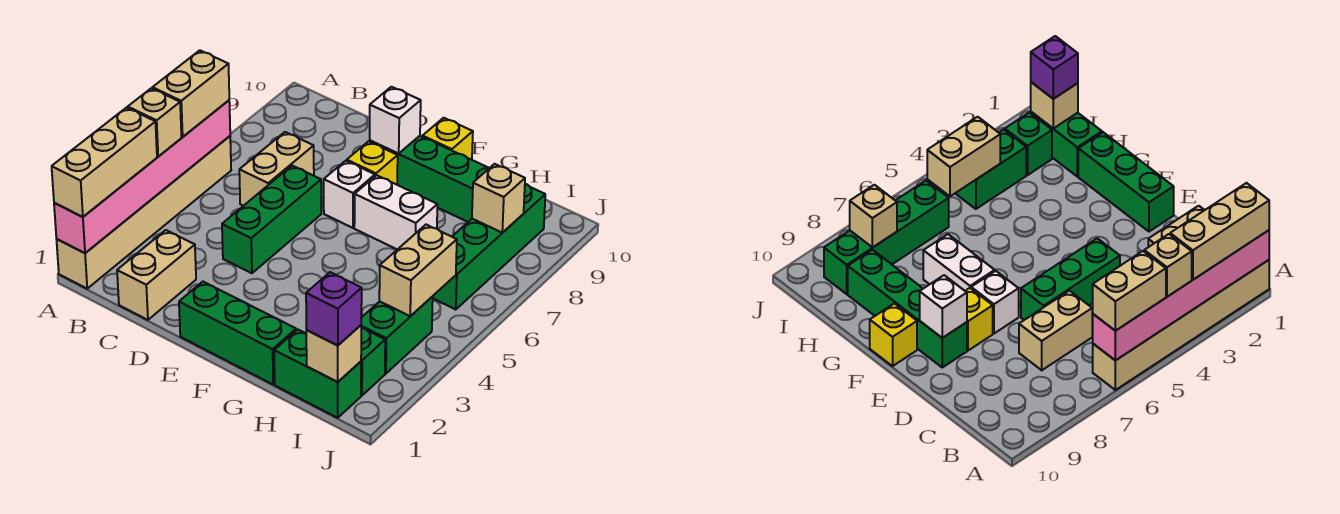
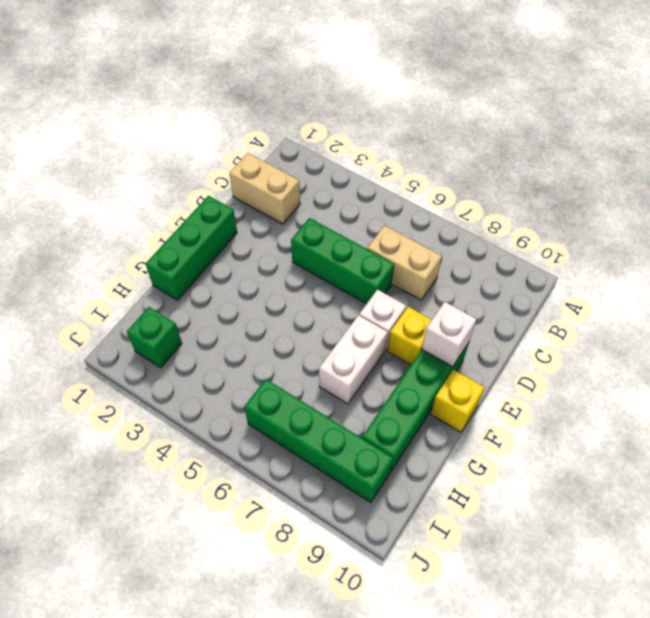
none -> tan 1x6 brick [56,136,231,288]
none -> green 1x2 brick [274,330,361,418]
none -> green 1x2 brick [361,297,433,374]

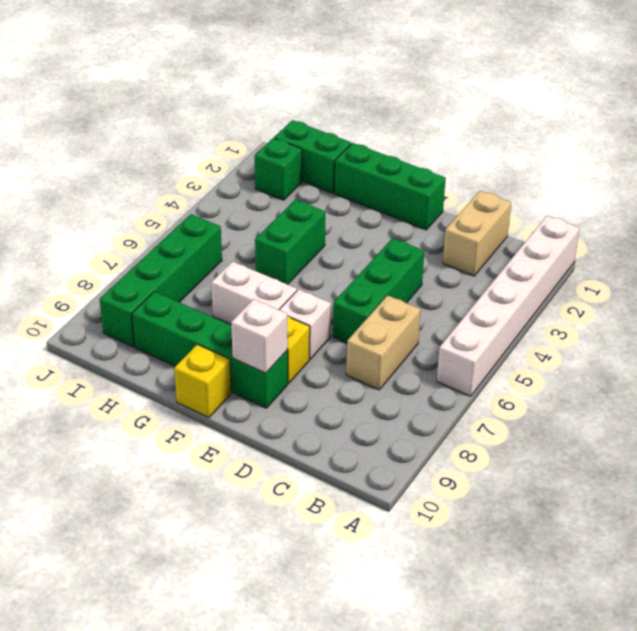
white 1x6 brick [437,216,580,396] -> tan 1x6 brick [56,136,231,288]
green 1x2 brick [255,199,326,285] -> green 1x2 brick moved to [361,297,433,374]
none -> pink 1x6 brick [54,100,230,253]
none -> tan 1x1 brick [306,325,361,382]
none -> tan 1x2 brick [379,225,457,316]

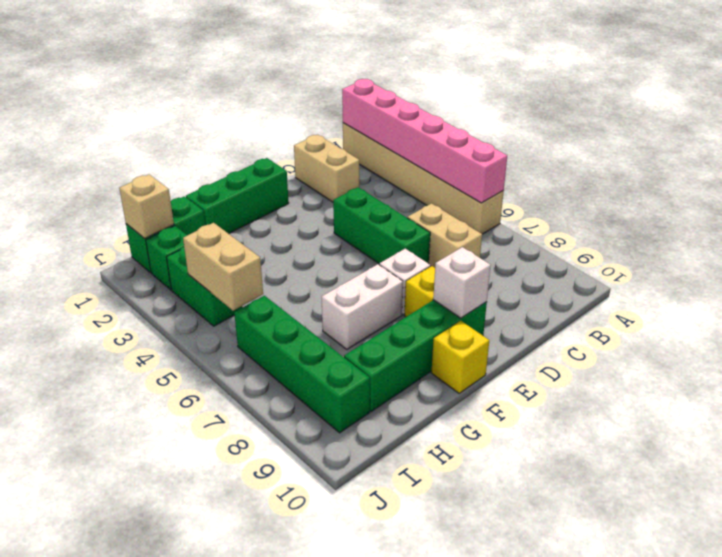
none -> tan 1x1 brick [472,164,525,233]
none -> tan 1x3 brick [52,108,157,217]
none -> tan 1x1 brick [128,88,181,157]

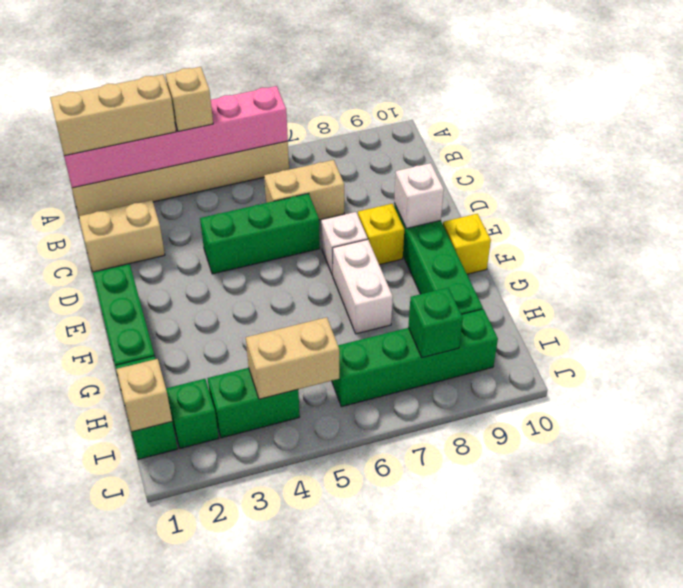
green 1x1 brick [408,287,463,358] -> tan 1x1 brick [472,164,525,233]
none -> tan 1x2 brick [152,50,229,137]
none -> purple 1x1 brick [306,272,362,345]

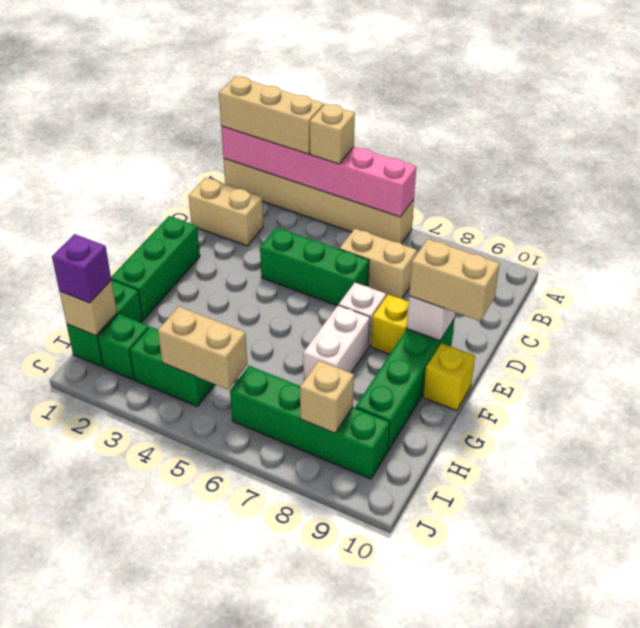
tan 1x2 brick [409,239,500,321] -> tan 1x2 brick moved to [152,50,229,137]

